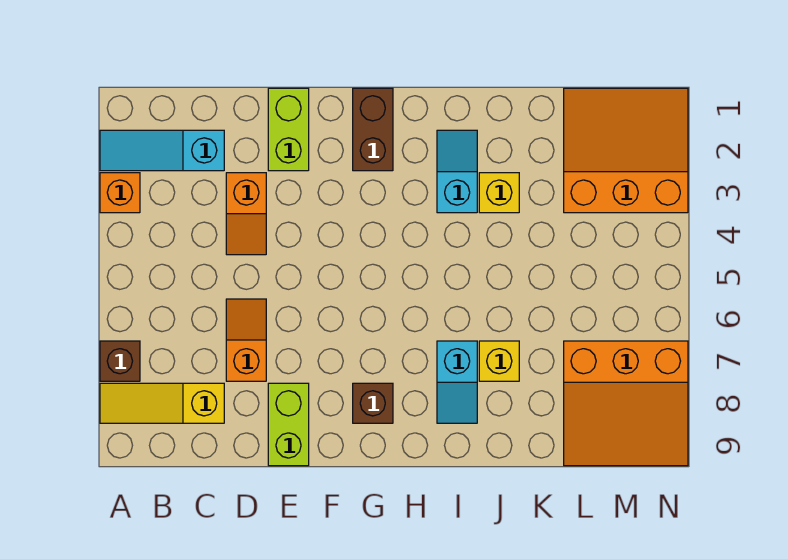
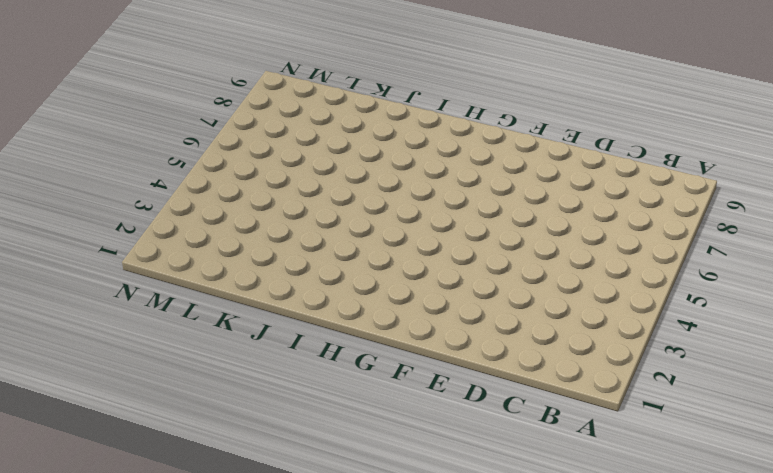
none -> cyan 1x3 slope [100,130,224,171]
none -> orange 1x1 brick [100,173,140,213]
none -> brown 1x1 brick [100,341,140,381]

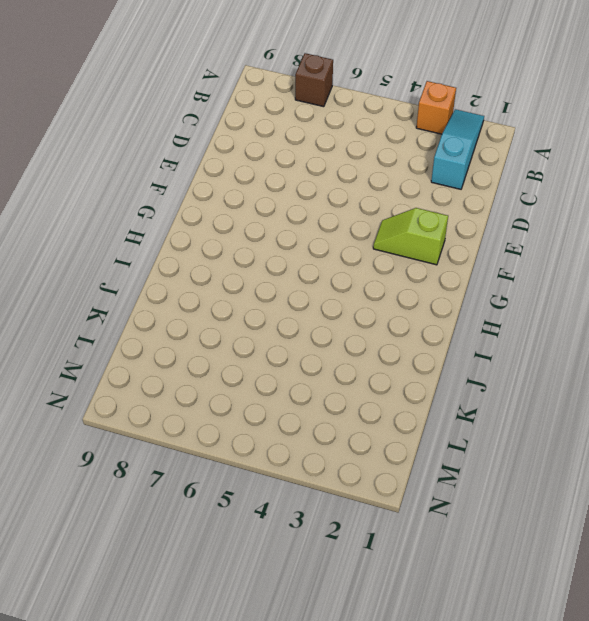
lime 1x2 slope [373,208,448,265] -> none
none -> yellow 1x3 slope [100,383,224,423]
none -> orange 1x2 slope [226,173,266,255]
none -> orange 1x2 slope [226,299,266,381]

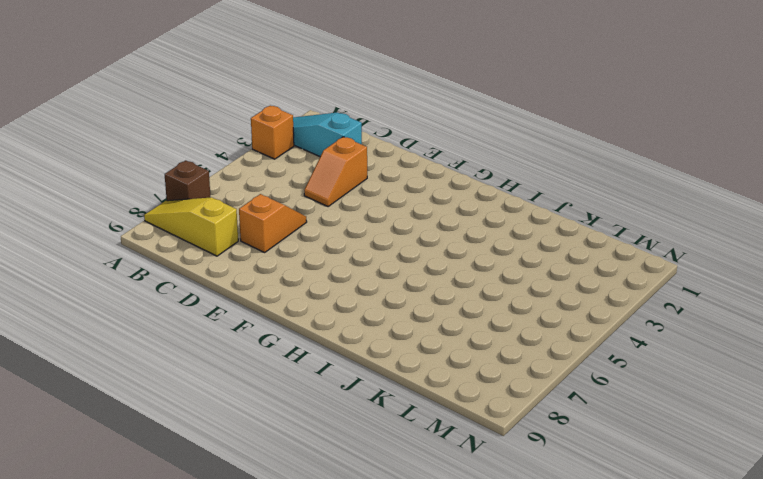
none -> lime 1x2 brick [268,88,309,171]
none -> lime 1x2 brick [268,383,309,466]
none -> brown 1x2 brick [353,88,393,171]

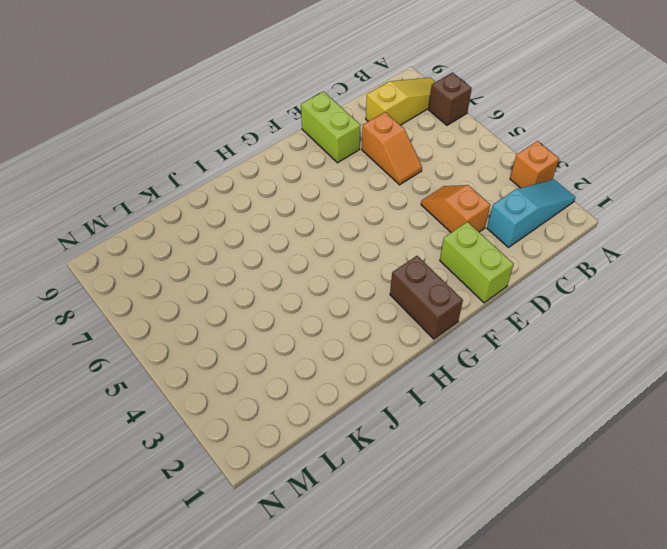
none -> brown 1x1 brick [353,383,393,423]
none -> cyan 1x2 slope [437,130,477,213]
none -> cyan 1x2 slope [437,341,477,423]

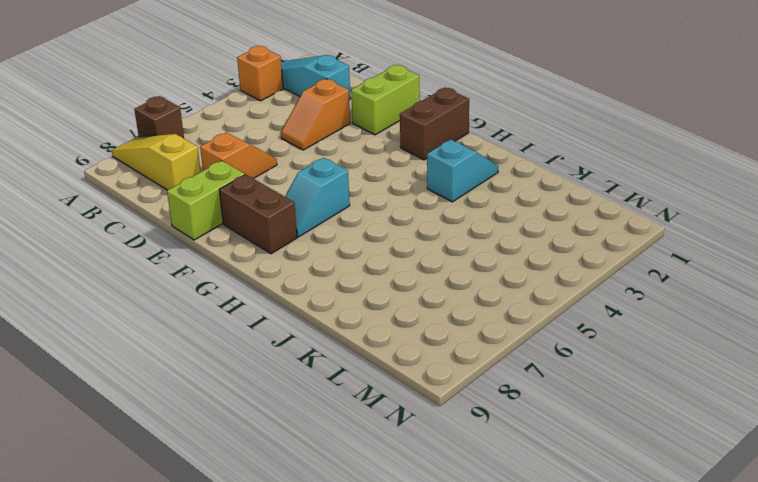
brown 1x2 brick [219,174,297,254] -> brown 1x1 brick [353,383,393,423]
cyan 1x2 slope [285,158,350,237] -> cyan 1x2 slope moved to [437,341,477,423]
none -> yellow 1x1 brick [479,173,519,213]
none -> yellow 1x1 brick [479,341,519,381]
none -> orange 3x3 slope [564,88,688,213]

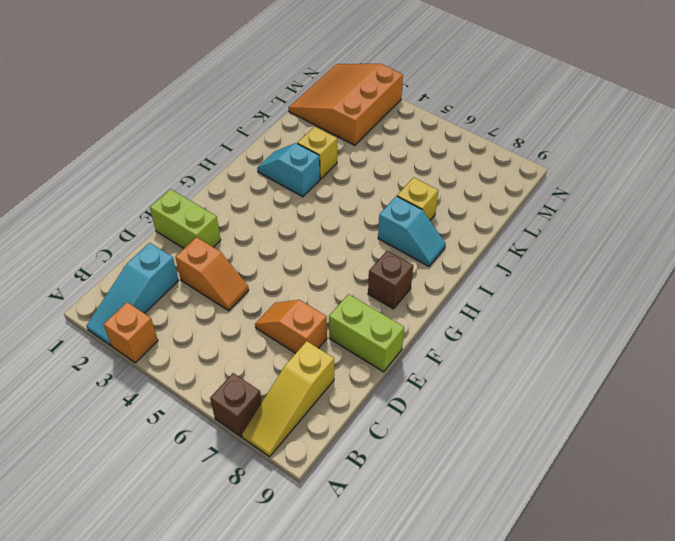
none -> brown 1x2 brick [353,88,393,171]
none -> orange 3x3 slope [564,341,688,466]

